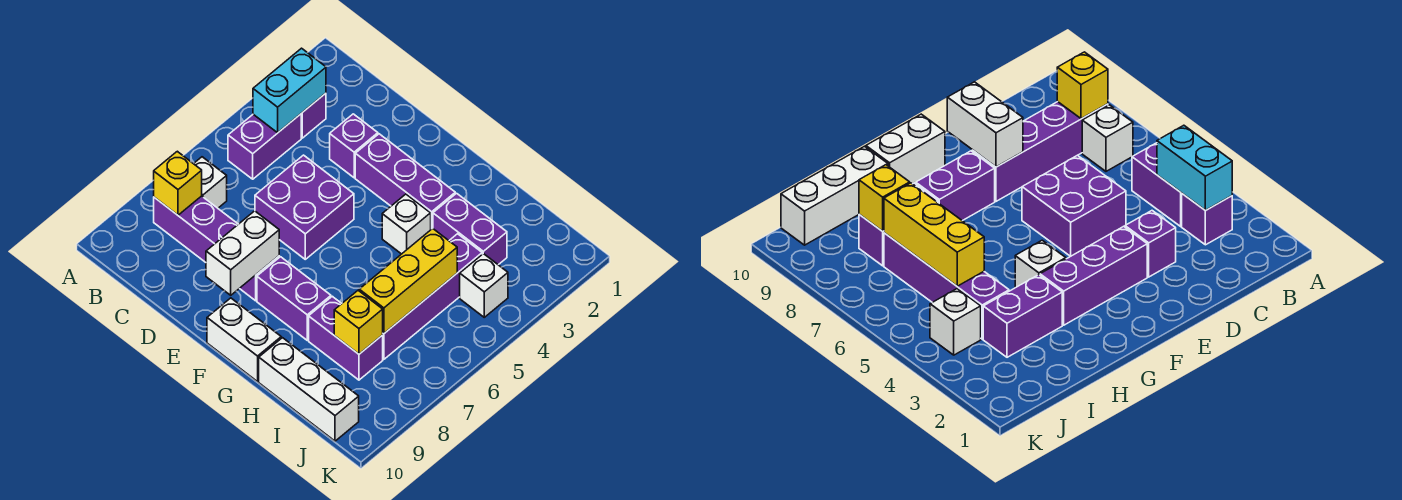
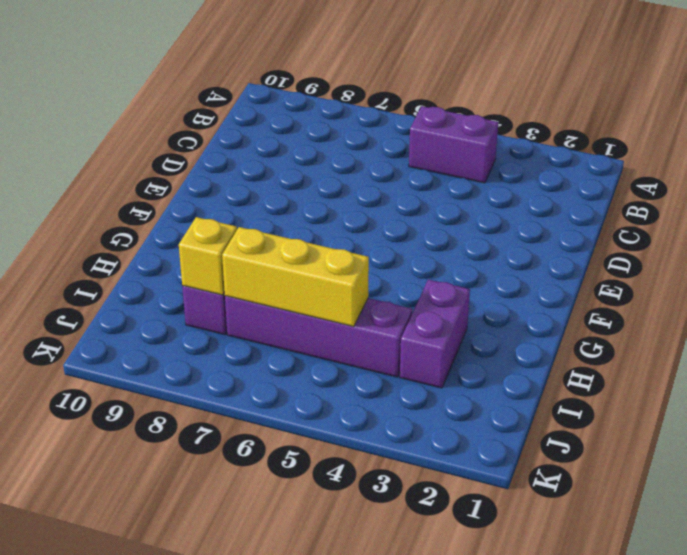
none -> purple 1x1 brick [301,93,326,138]
none -> white 1x1 brick [194,157,227,208]
none -> purple 1x4 brick [154,196,279,301]

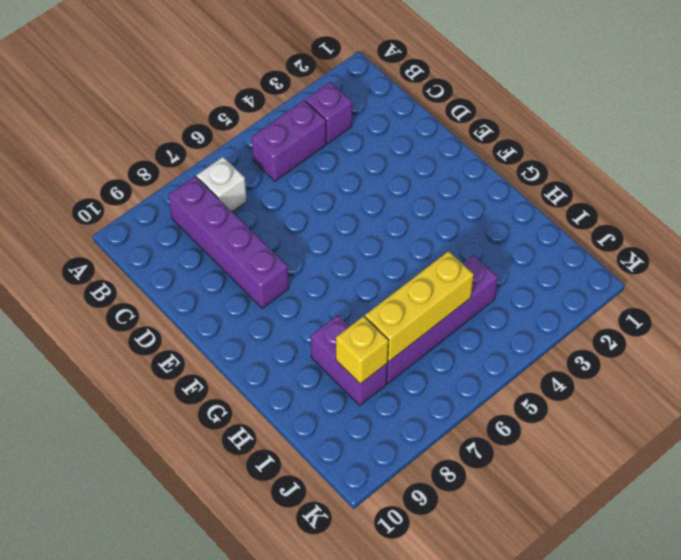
none -> purple 1x1 brick [330,114,378,178]
none -> purple 2x2 brick [255,155,354,259]
none -> purple 1x3 brick [355,134,455,229]

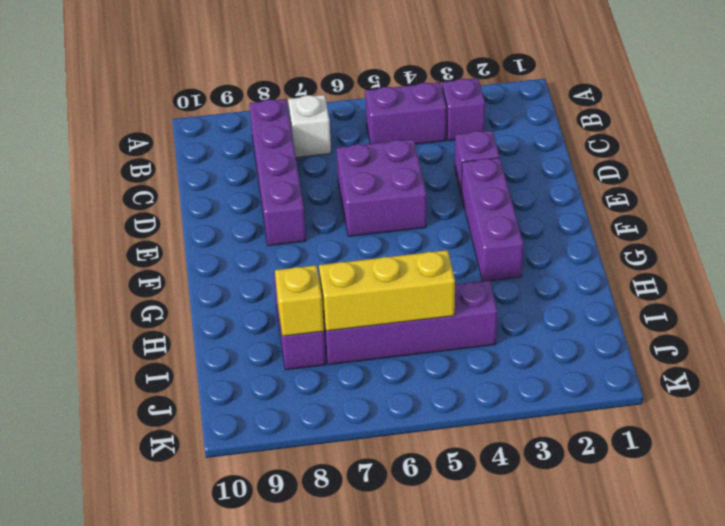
none -> purple 1x2 brick [257,257,331,340]
none -> white 1x2 brick [207,298,281,382]
none -> white 1x1 brick [382,194,431,254]

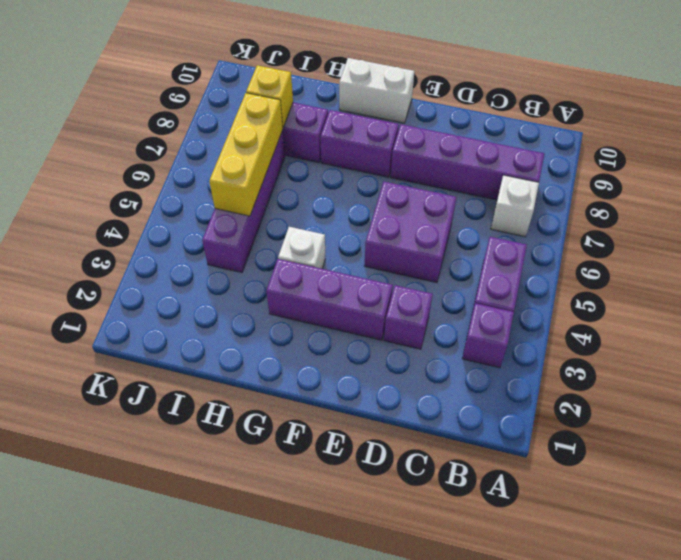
none -> purple 1x2 brick [433,193,507,265]
none -> white 1x3 brick [259,338,359,441]
none -> white 1x1 brick [460,254,508,317]

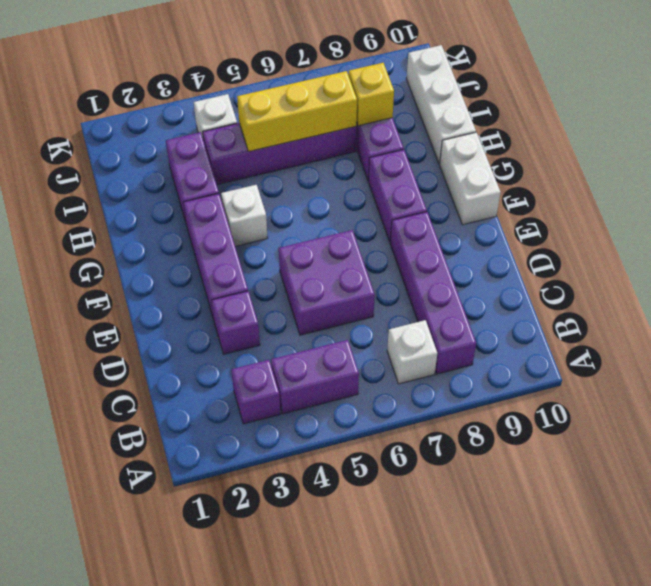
none -> cyan 1x2 brick [253,48,326,133]
none -> yellow 1x1 brick [154,151,202,215]
none -> white 1x2 brick [206,211,279,295]

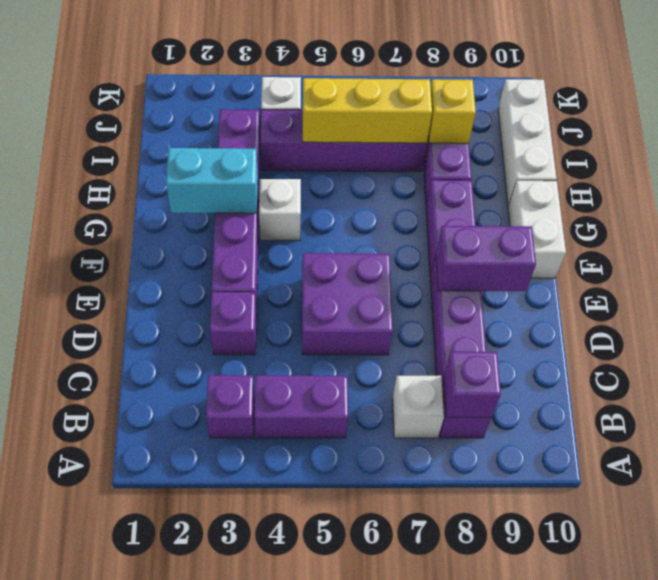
purple 1x1 brick [444,351,501,417] -> yellow 1x1 brick [154,151,202,215]
purple 1x2 brick [436,226,536,291] -> white 1x2 brick [206,211,279,295]
cyan 1x2 brick [166,148,258,213] -> cyan 1x2 brick moved to [253,48,326,133]

